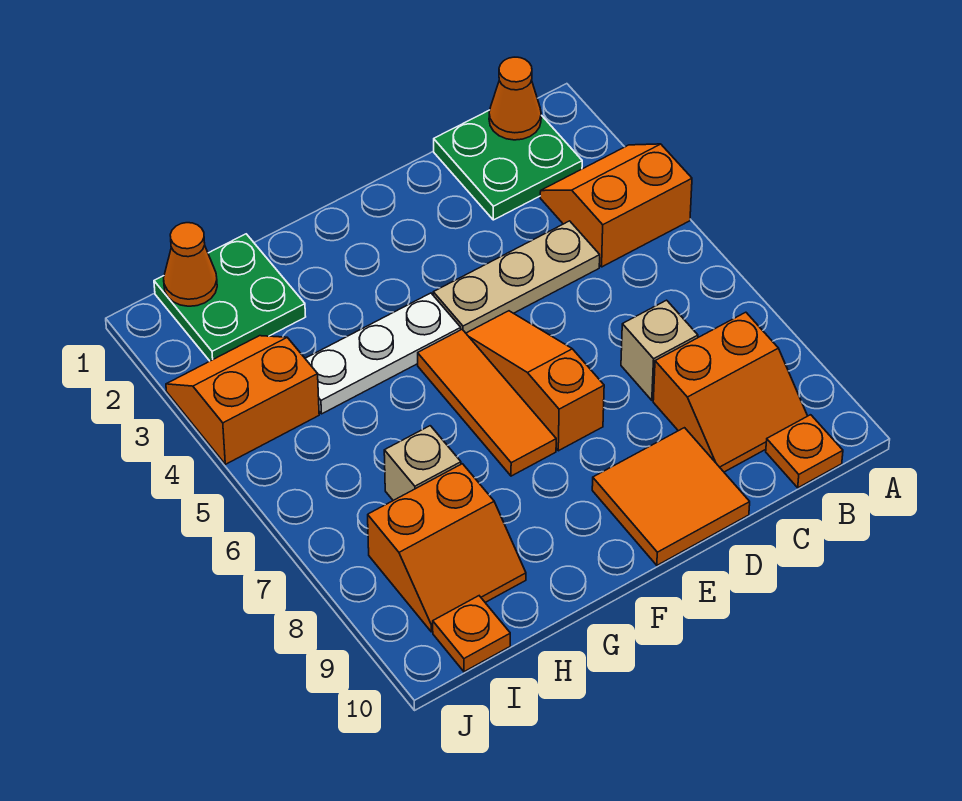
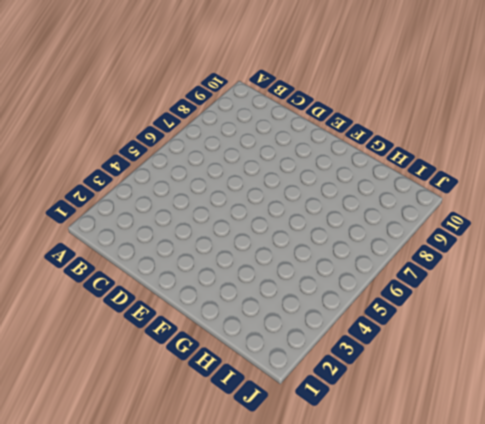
none -> orange 2x2 slope [540,144,692,267]
none -> green 2x2 plate [434,110,582,220]
none -> orange 2x2 slope [653,312,807,472]

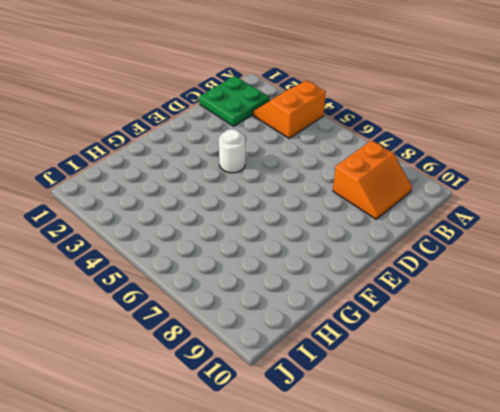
white 1x1 round brick [219,129,245,173] -> tan 1x3 plate [433,221,600,333]
none -> orange 1x1 plate [766,415,843,488]
none -> tan 1x1 brick [621,300,698,400]
none -> orange 2x2 tile [592,428,750,565]

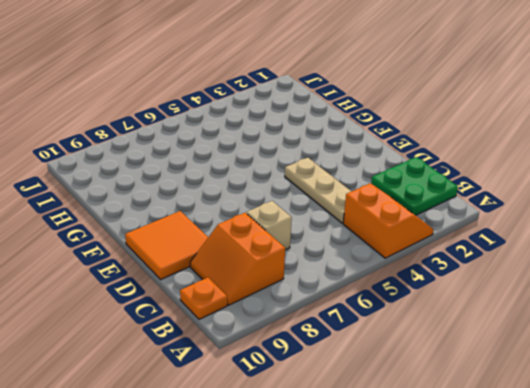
none -> orange 1x3 slope [466,311,604,451]
none -> white 1x3 plate [305,293,461,414]
none -> orange 1x3 tile [418,329,556,476]

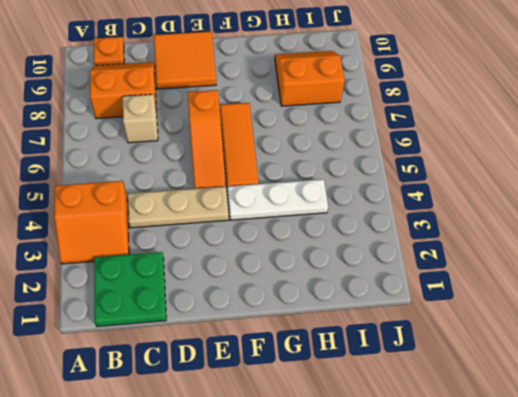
none -> green 2x2 plate [154,234,306,361]
none -> tan 1x1 brick [384,426,461,500]
none -> orange 2x2 slope [166,336,319,464]

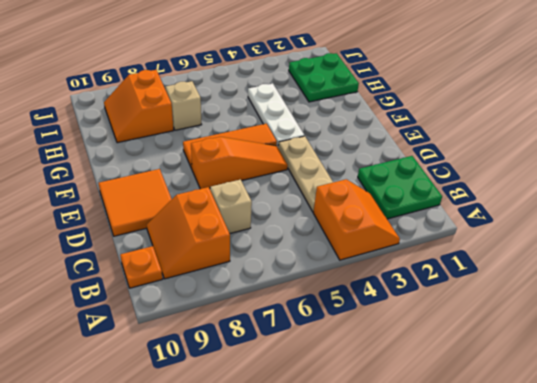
none -> orange 2x2 slope [166,336,319,464]
none -> orange 1x1 plate [433,596,510,672]
none -> orange 1x1 cone [489,57,541,140]

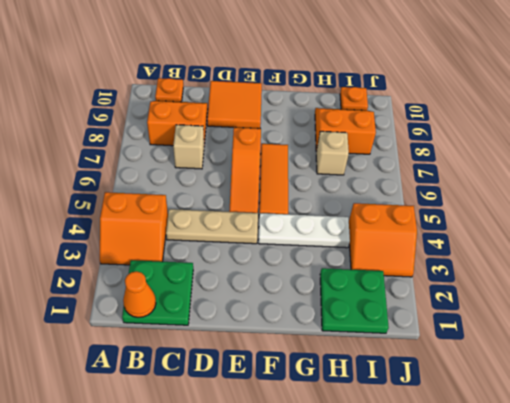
none -> orange 1x1 cone [164,223,217,306]

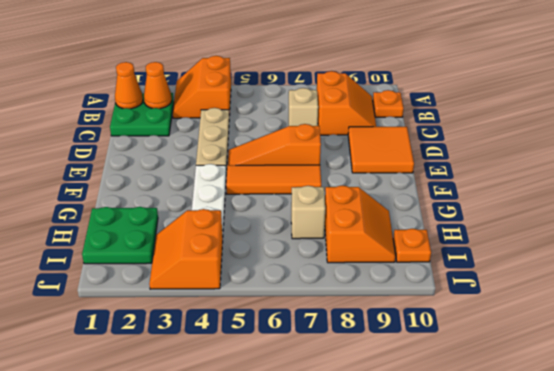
orange 1x1 cone [144,62,172,109] -> orange 1x1 cone moved to [164,223,217,306]

